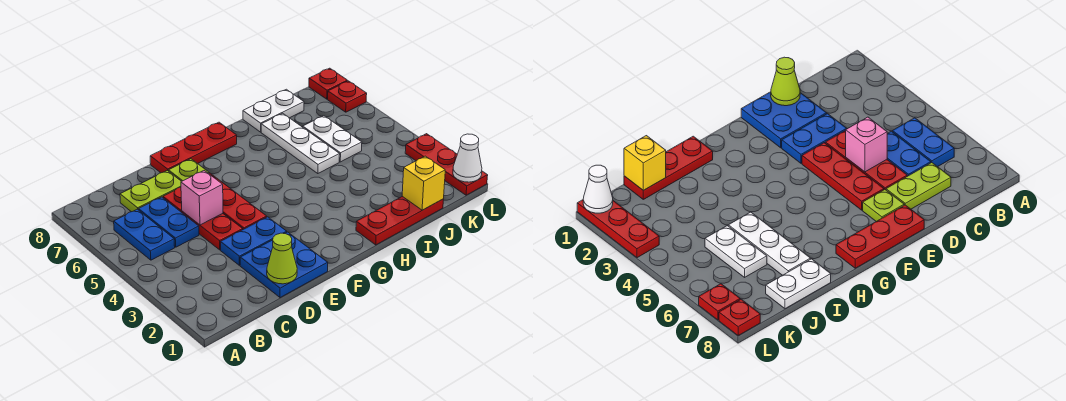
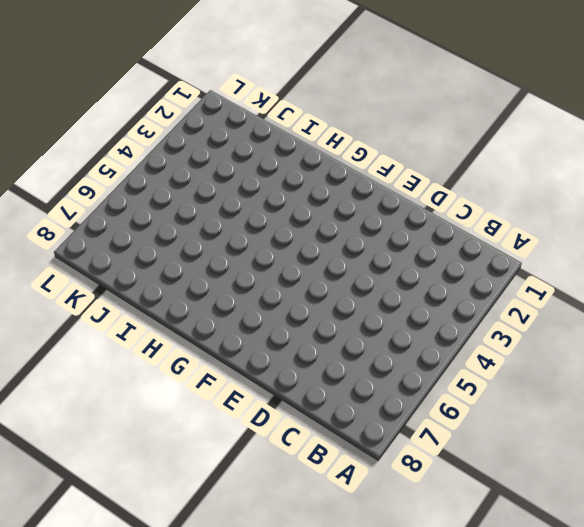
none -> blue 1x2 plate [114,209,175,260]
none -> blue 1x2 plate [139,197,199,247]
none -> lime 1x2 plate [120,171,181,212]

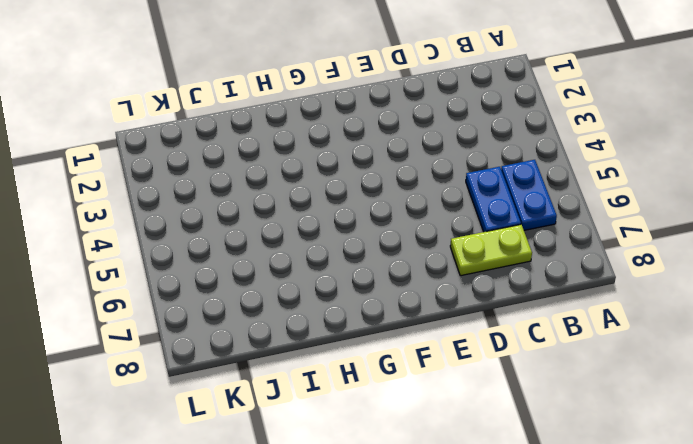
none -> blue 2x2 plate [240,232,328,298]
none -> blue 1x2 plate [221,217,287,266]
none -> red 1x3 plate [163,187,243,250]

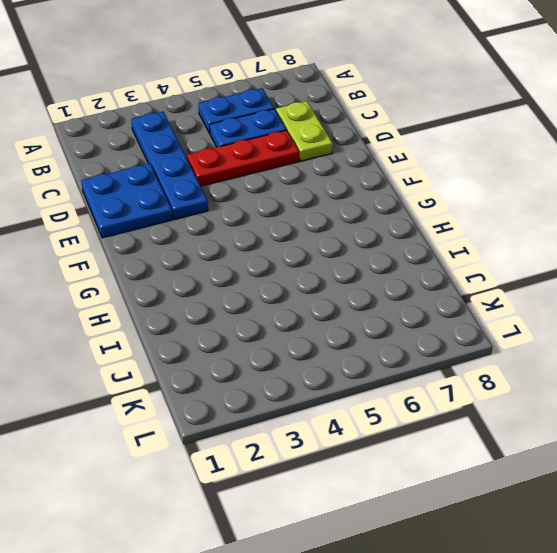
blue 1x4 plate [131,111,208,219] -> blue 1x2 plate [221,217,287,266]
none -> red 1x3 plate [209,173,267,229]
none -> lime 1x1 plate [168,159,209,181]
none -> red 1x3 plate [150,122,237,173]

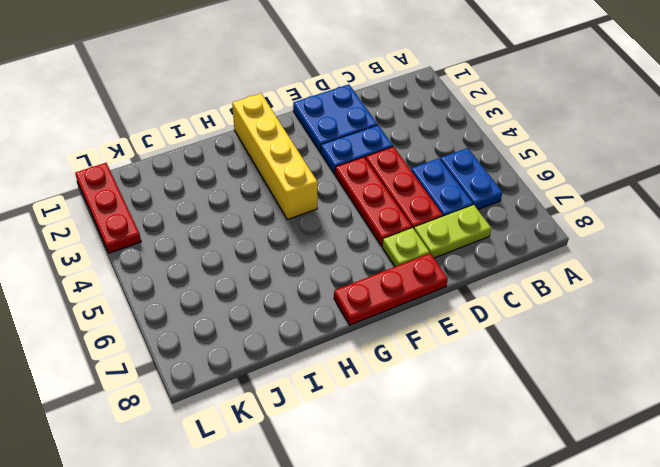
yellow 1x4 brick [232,93,318,220] -> none
none -> red 1x3 plate [356,196,443,245]
none -> white 1x3 plate [261,113,340,174]
none -> white 1x2 plate [243,89,304,132]

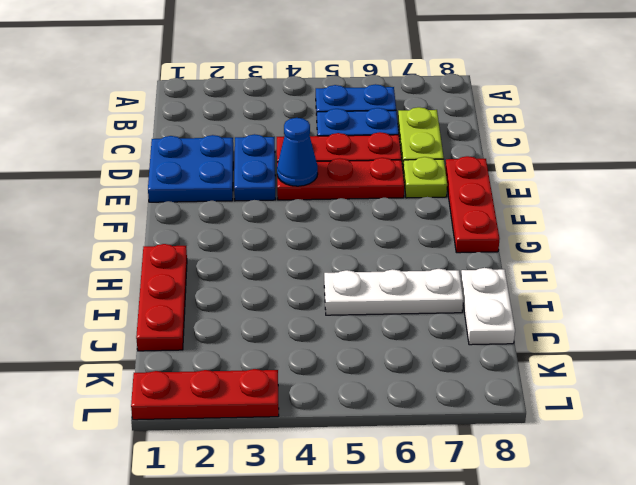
blue 1x1 cone [277,118,318,186] -> none
none -> white 1x2 plate [303,116,362,162]
none -> red 1x1 plate [328,81,367,112]
none -> red 1x1 plate [309,68,347,99]

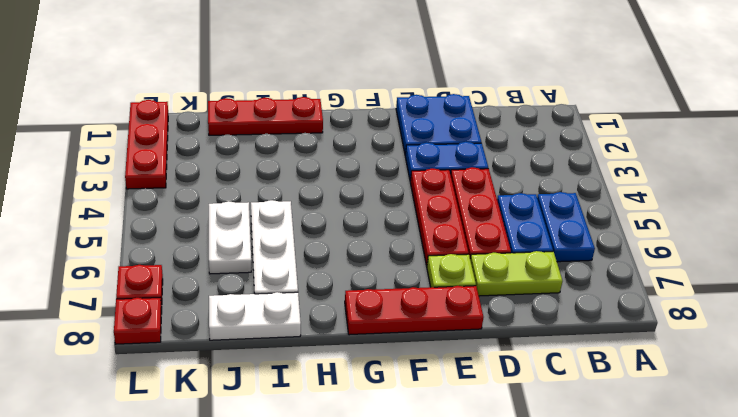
none -> lime 1x1 cone [267,233,297,284]
none -> pink 1x1 brick [181,171,223,225]
none -> yellow 1x1 brick [402,156,445,210]

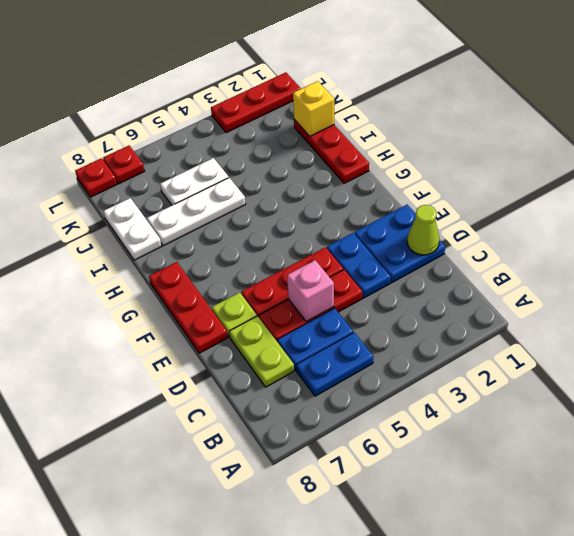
none -> white 1x1 cone [453,134,482,182]

